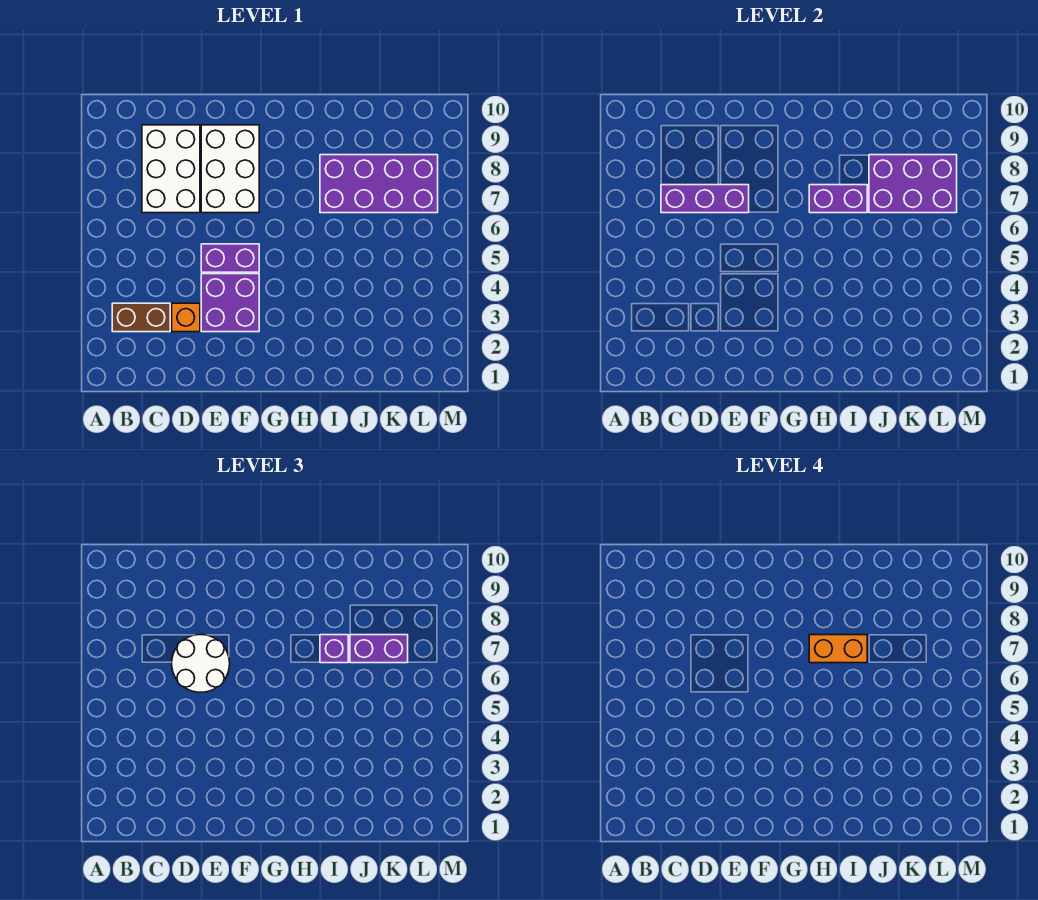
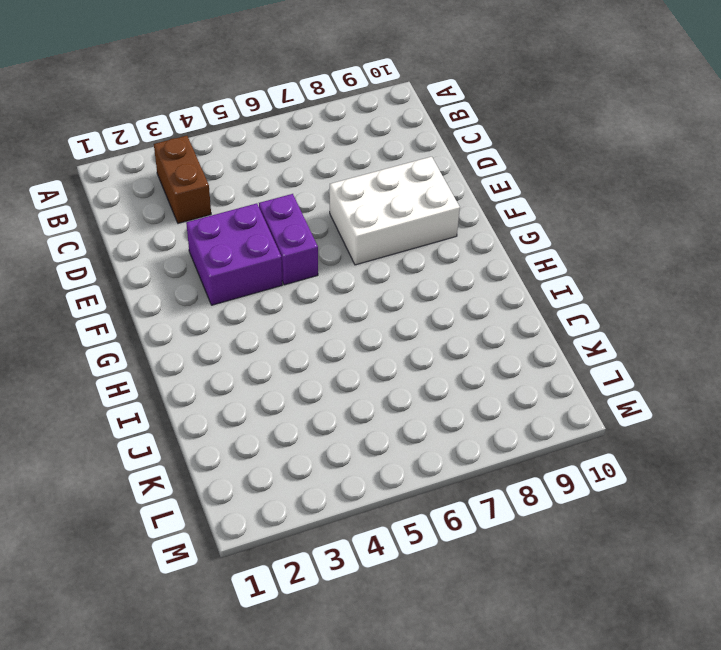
none -> white 2x3 brick [142,125,200,213]
none -> orange 1x1 brick [172,303,200,332]
none -> purple 2x4 brick [320,155,438,213]

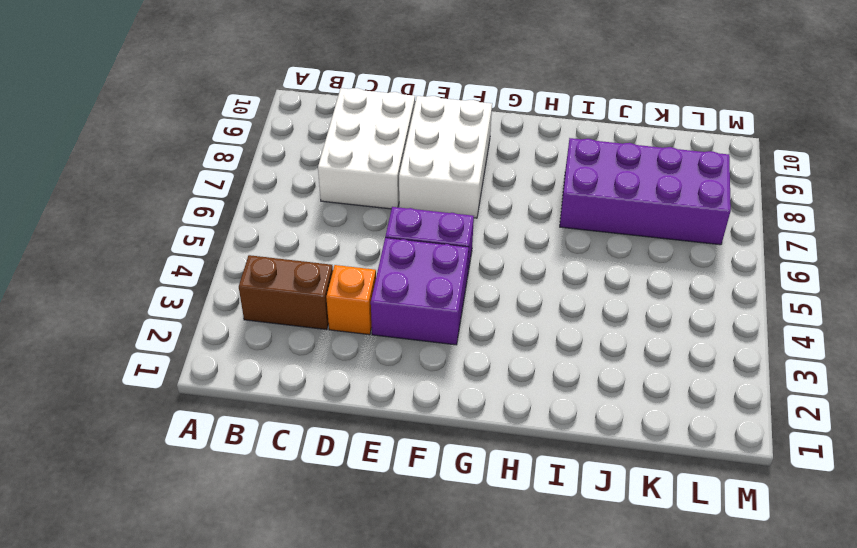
none -> purple 1x3 brick [661,185,749,213]
none -> purple 1x2 brick [809,185,867,213]
none -> purple 2x3 brick [869,155,957,213]

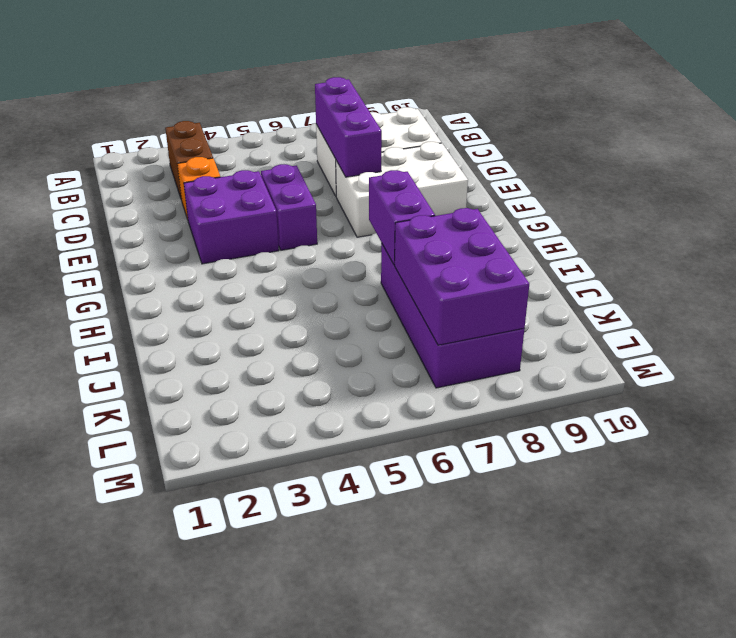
none -> white 2x2 round brick [172,635,230,692]
none -> purple 1x1 brick [320,635,348,663]
none -> purple 1x2 brick [350,635,408,663]

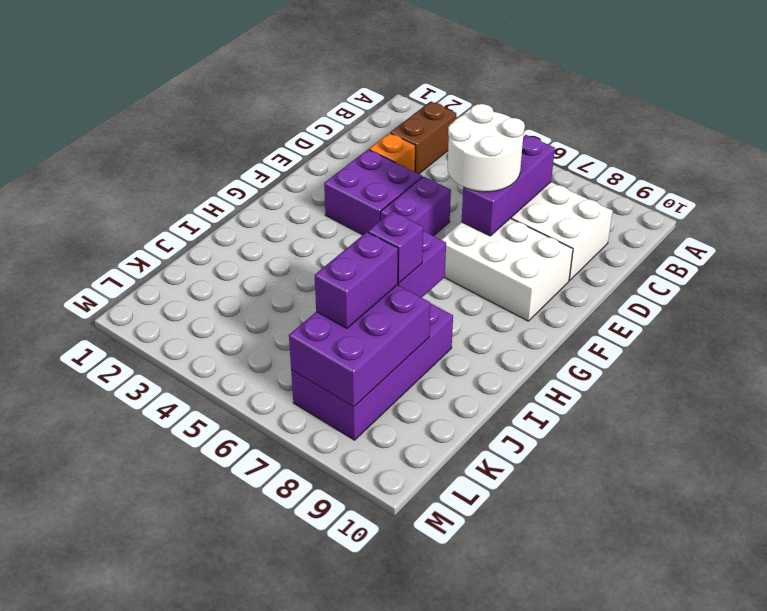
none -> orange 1x2 brick [809,635,867,663]

